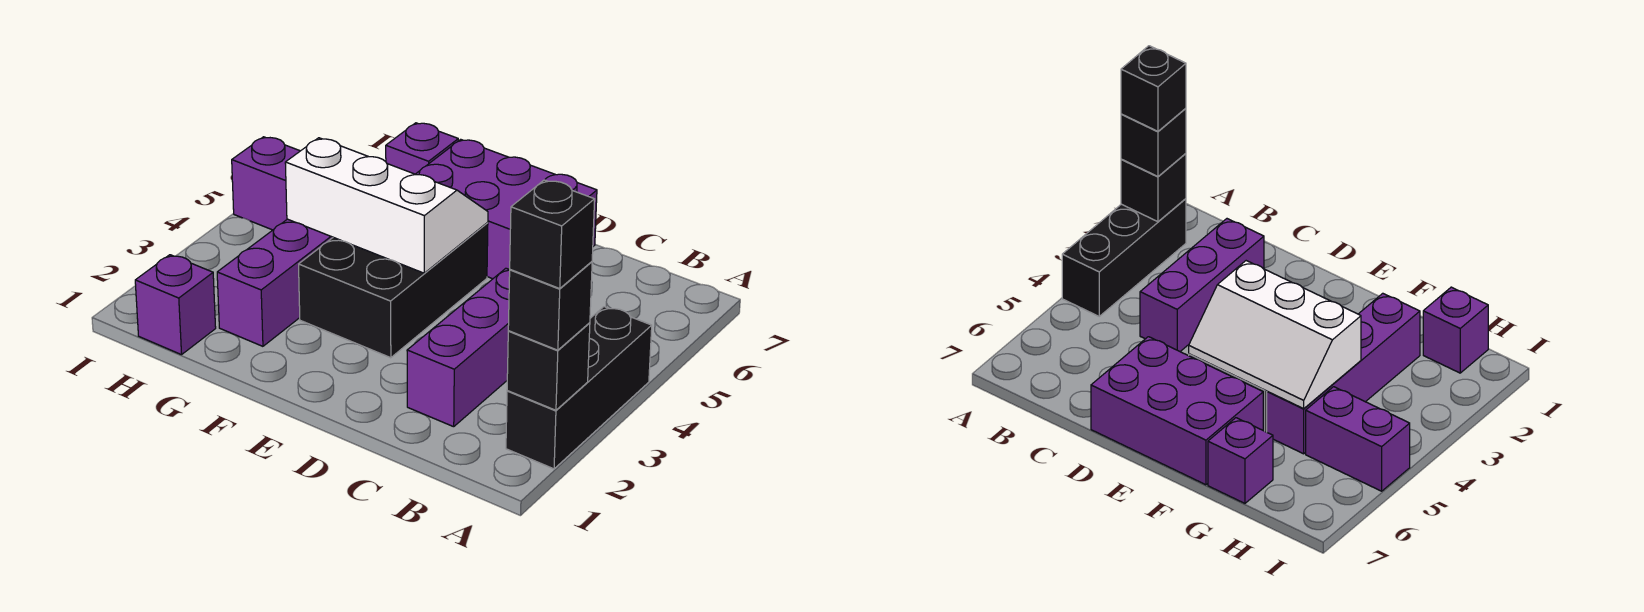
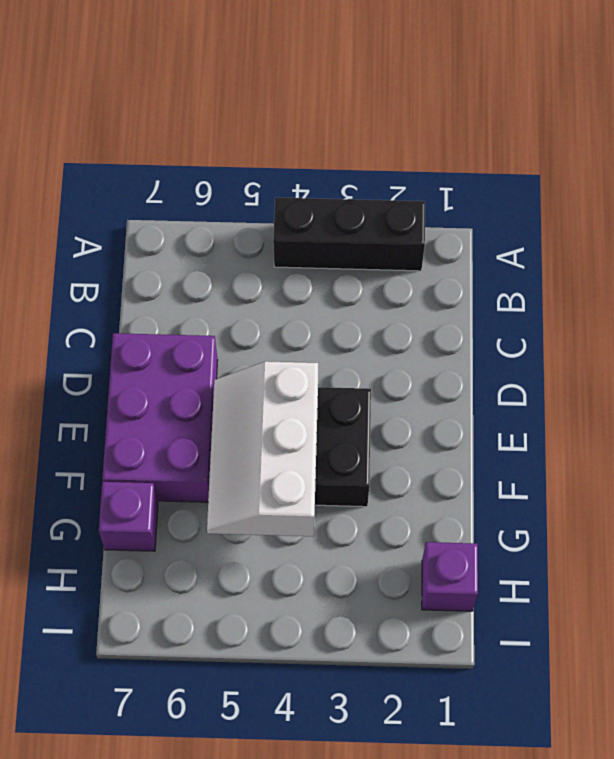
none -> purple 1x3 brick [407,268,510,427]
none -> purple 1x4 brick [217,219,333,346]
none -> purple 1x2 brick [232,137,300,230]

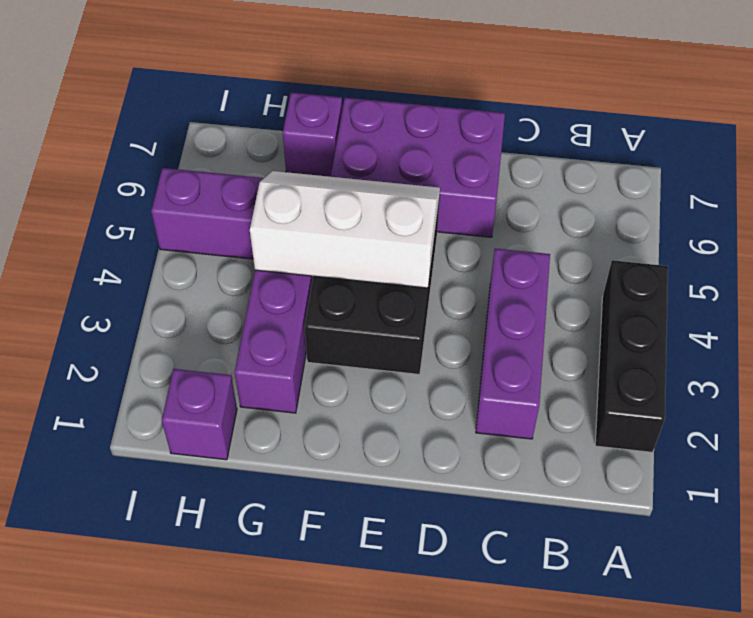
none -> black 1x1 brick [507,323,590,410]
none -> black 1x1 brick [508,262,592,350]
none -> black 1x1 brick [510,180,595,289]

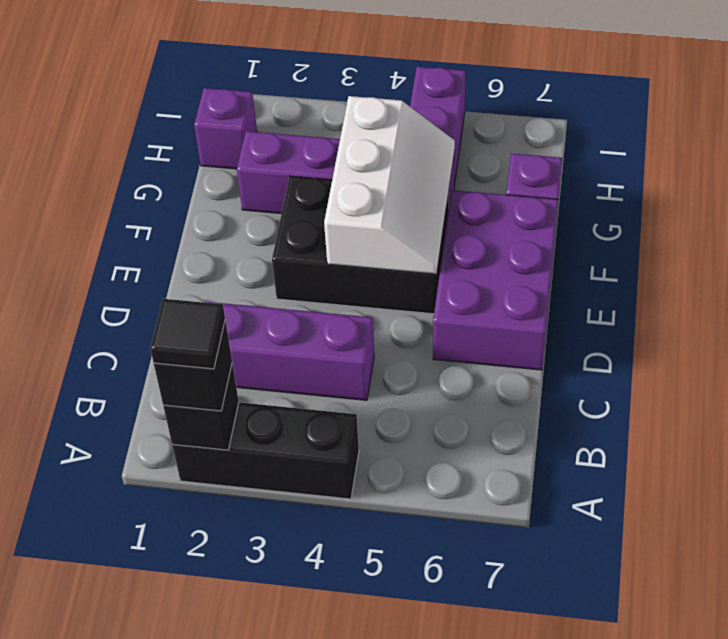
black 1x1 tile [150,299,225,369] -> black 1x1 brick [510,180,595,289]

